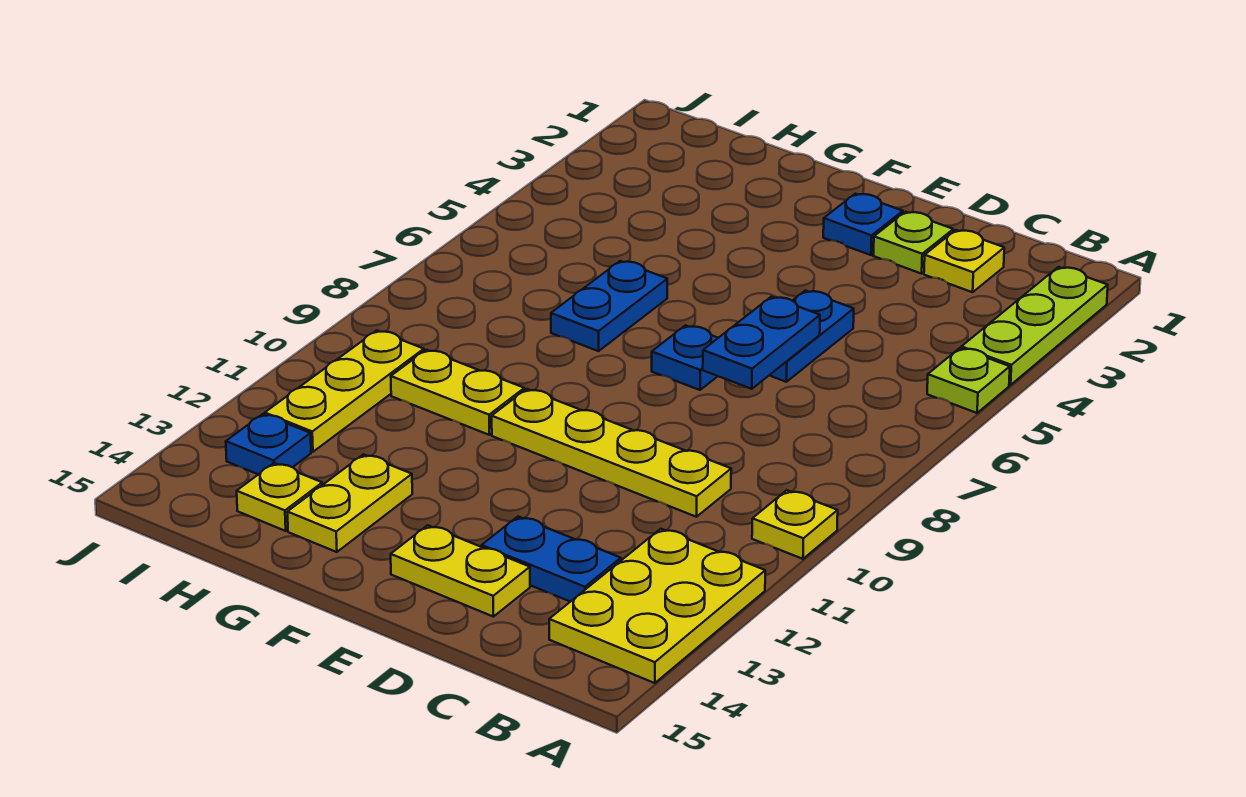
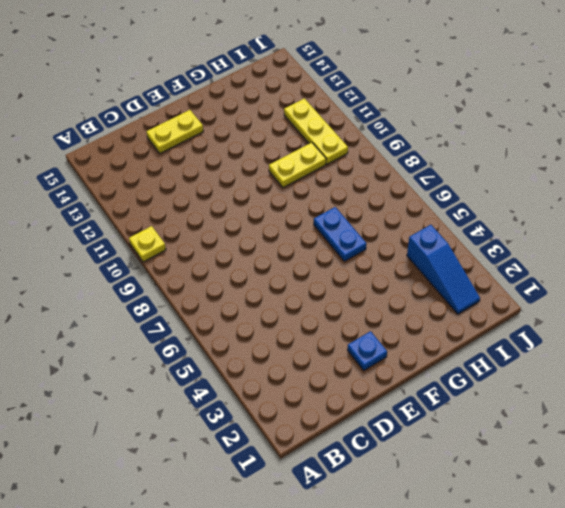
blue 1x3 slope [407,225,480,314] -> none
none -> lime 1x3 plate [961,267,1108,385]
none -> lime 1x1 plate [927,348,1010,413]
none -> yellow 2x3 plate [549,529,765,683]

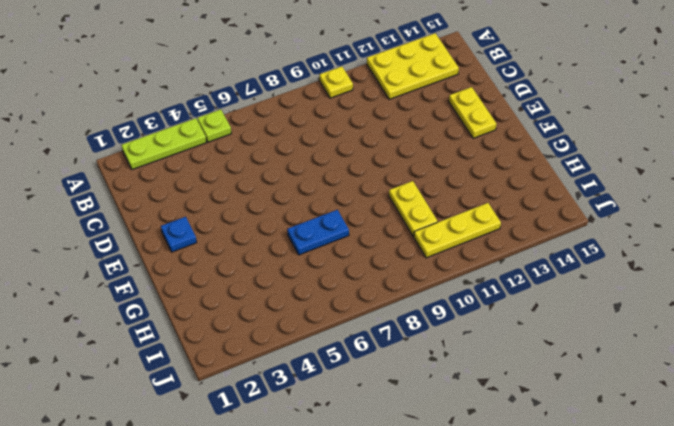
none -> yellow 1x1 plate [924,230,1004,292]
none -> yellow 1x4 plate [492,389,731,517]
none -> blue 1x2 plate [482,517,621,602]

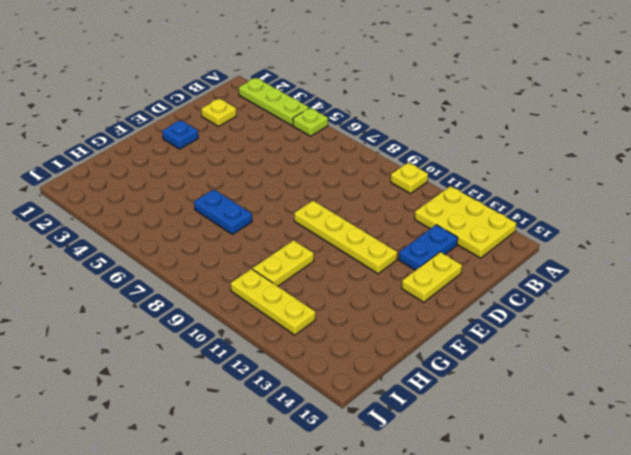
yellow 1x4 plate [294,201,397,274] -> yellow 1x4 plate turned to [492,389,731,517]
none -> lime 1x1 plate [873,212,953,274]
none -> blue 1x2 plate [769,291,854,382]
none -> blue 1x1 plate [652,325,718,390]

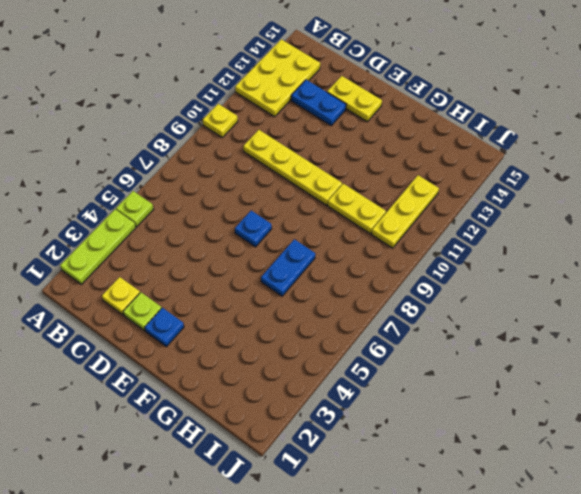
none -> blue 1x2 plate [769,291,854,382]
none -> yellow 1x2 plate [287,454,412,552]
none -> yellow 1x1 plate [237,463,322,531]

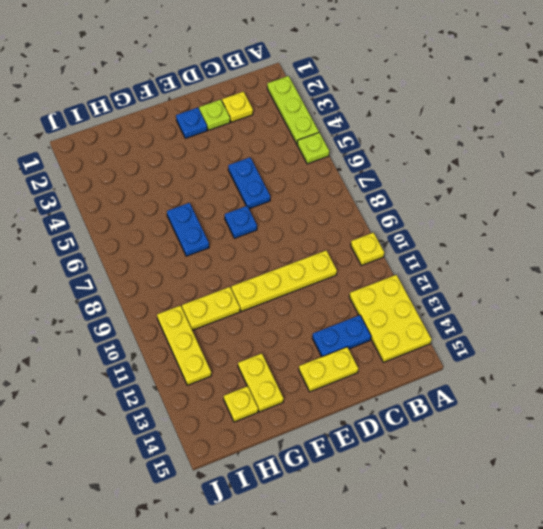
none -> blue 1x1 plate [226,414,311,474]
none -> blue 1x2 plate [703,297,820,389]

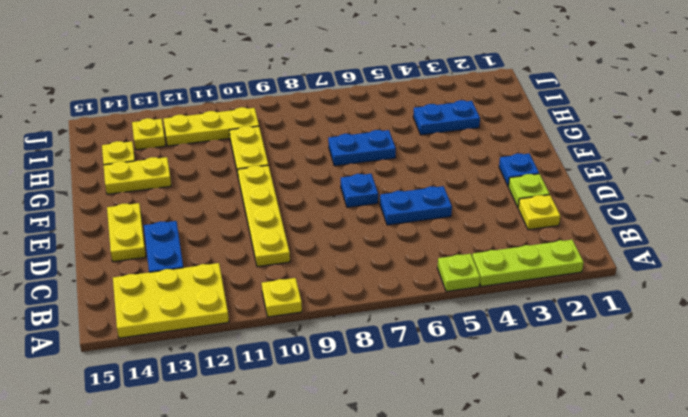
blue 1x2 plate [413,100,480,135] -> blue 1x2 plate moved to [703,297,820,389]
yellow 1x1 plate [132,118,166,150] -> blue 1x1 plate [226,414,311,474]

